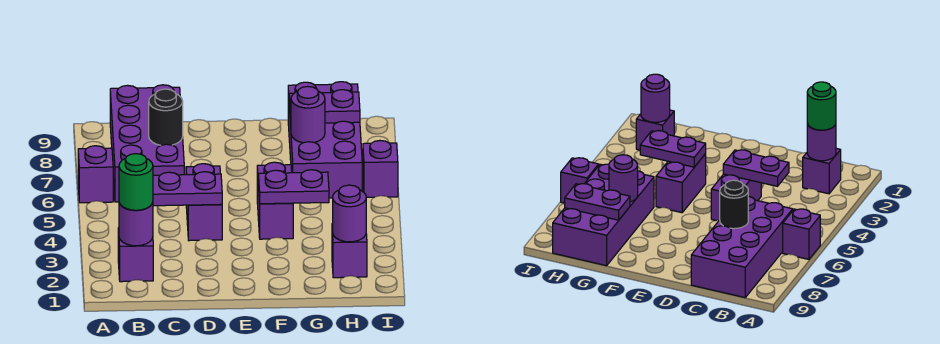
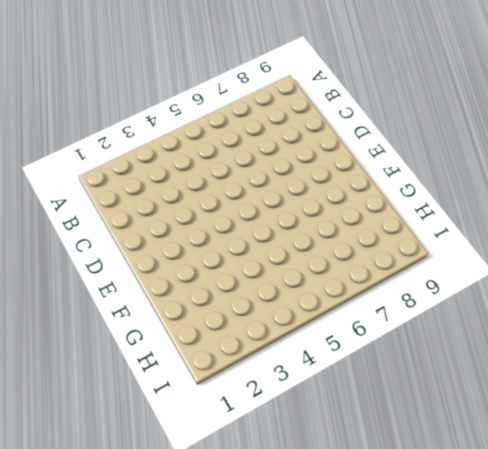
none -> purple 1x1 brick [78,146,113,203]
none -> purple 1x1 brick [118,228,153,282]
none -> purple 2x4 brick [110,85,184,202]

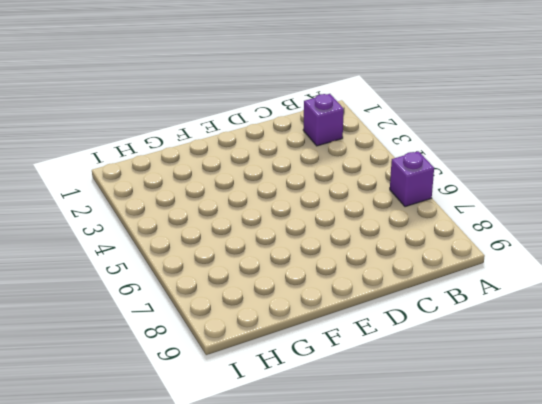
none -> purple 2x4 brick [110,85,184,202]
none -> purple 1x2 brick [186,164,222,241]
none -> purple 1x2 brick [257,162,293,239]

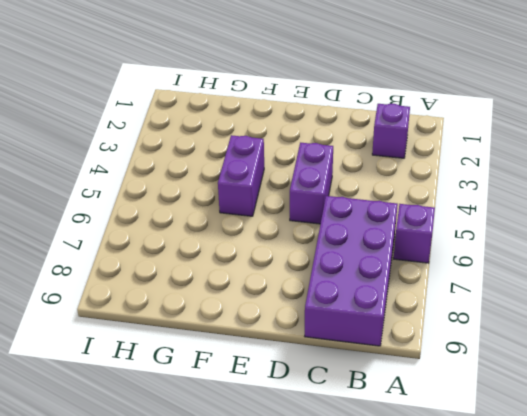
none -> purple 2x4 brick [288,82,362,198]
none -> purple 1x1 brick [332,224,367,278]
none -> purple 1x1 brick [363,141,398,197]

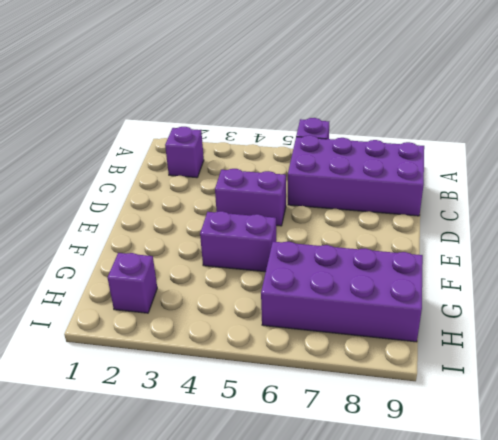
none -> purple 1x1 brick [363,141,398,197]
none -> purple 1x1 round brick [119,202,153,246]
none -> purple 1x2 plate [153,172,222,206]

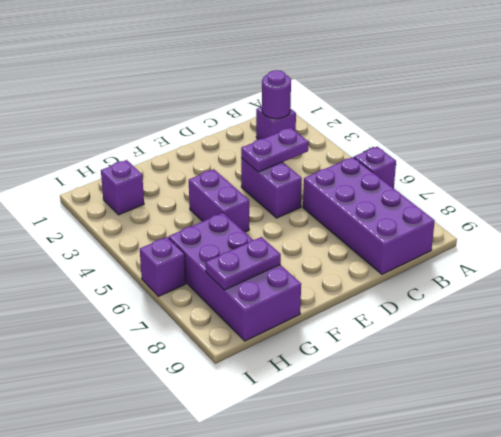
none -> black 1x1 round brick [149,89,183,145]
none -> purple 1x2 plate [258,170,329,204]
none -> purple 1x1 round brick [291,86,325,143]

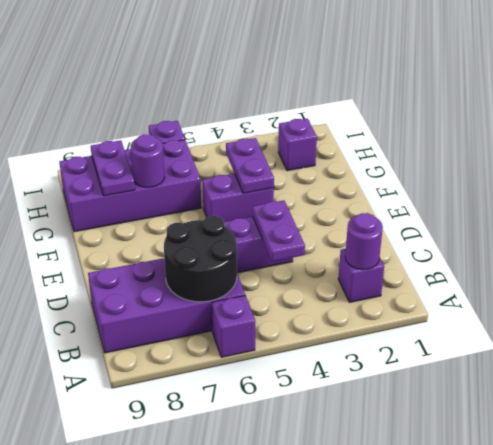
black 2x2 round brick [164,216,237,302] -> black 1x1 round brick [149,89,183,145]
none -> purple 1x1 round brick [333,185,366,242]
none -> green 1x1 round brick [119,154,153,210]

